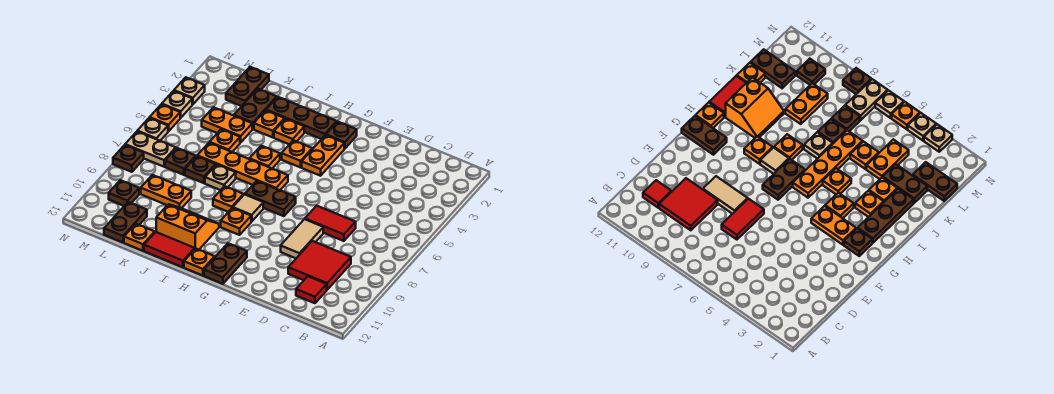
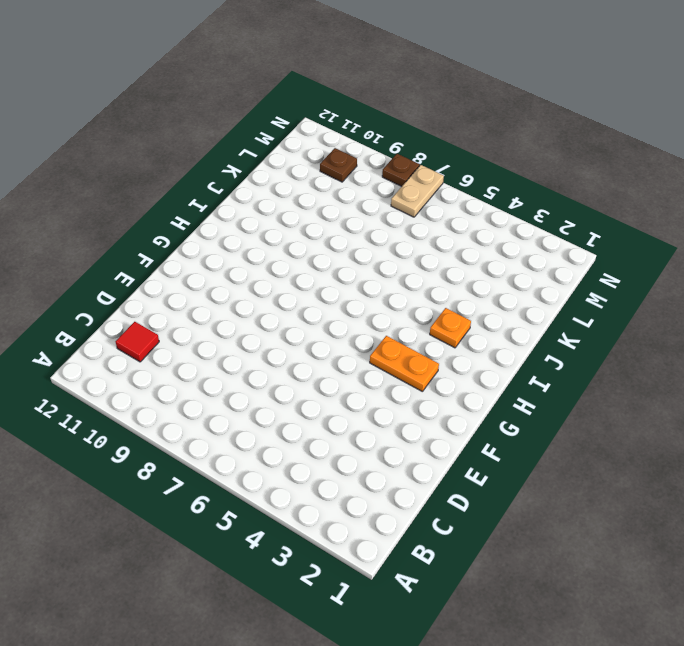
none -> red 2x2 tile [288,241,351,290]
none -> red 1x2 tile [305,206,356,241]
none -> tan 1x2 tile [281,219,323,258]
none -> brown 1x1 plate [326,122,357,149]

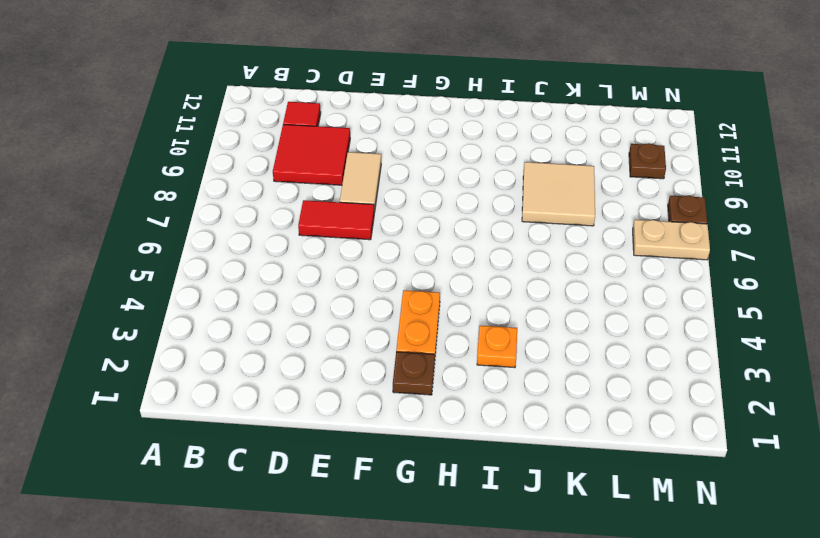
tan 2x2 tile [522,162,595,226] -> orange 1x2 plate [141,175,191,208]
none -> brown 1x2 plate [245,181,296,216]
none -> brown 1x2 plate [204,243,247,284]
none -> brown 1x3 plate [266,97,337,139]
none -> orange 1x1 plate [282,140,312,167]

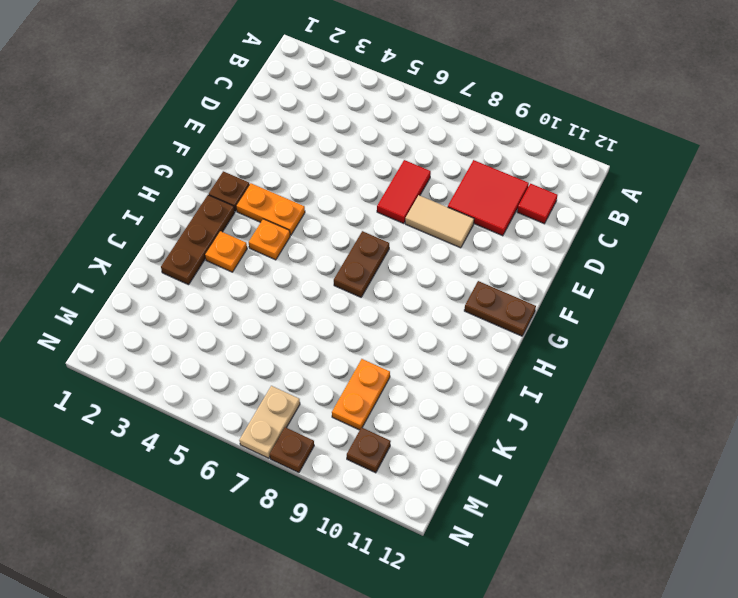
none -> orange 1x4 plate [198,143,288,190]
none -> tan 1x1 tile [233,194,263,222]
none -> orange 1x1 plate [221,208,251,235]
none -> orange 1x1 plate [184,249,215,276]

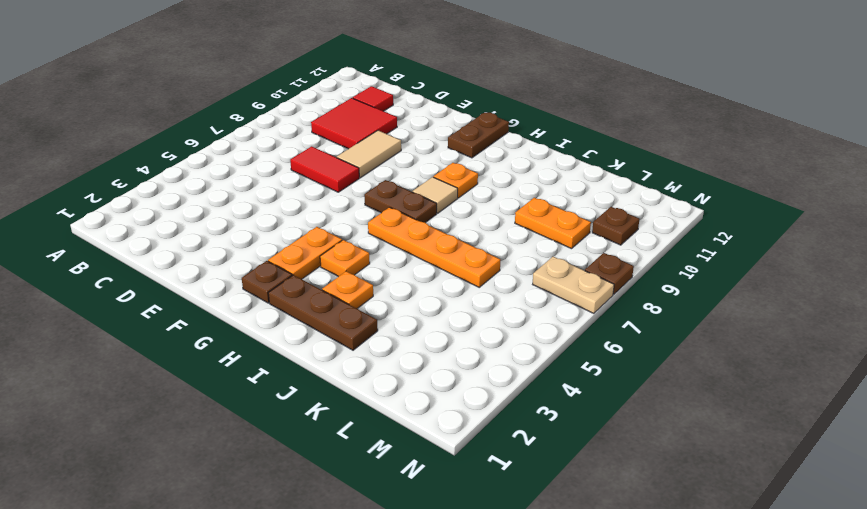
none -> orange 1x1 plate [184,249,215,276]
none -> orange 1x1 plate [250,146,280,168]
none -> orange 1x1 plate [213,186,243,212]
none -> orange 2x2 slope [156,204,219,250]

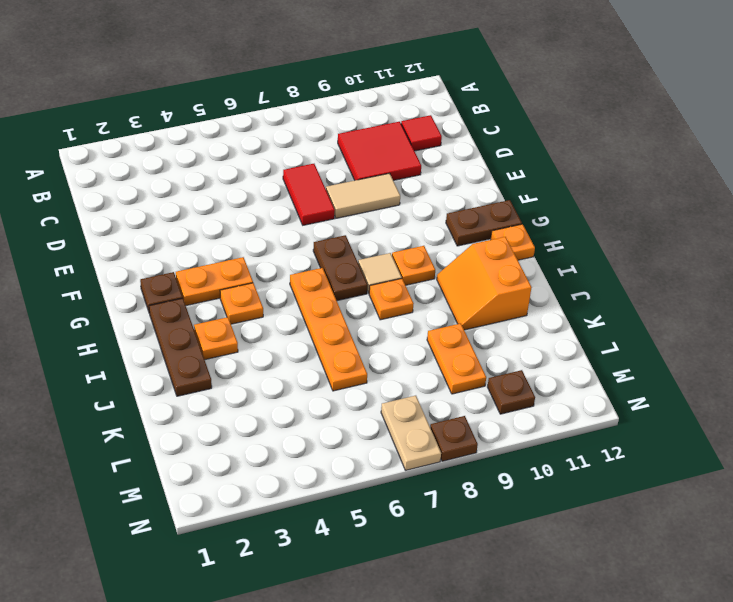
none -> orange 1x1 plate [250,146,280,168]
none -> red 1x2 tile [144,232,195,267]
none -> orange 1x1 plate [254,110,285,137]
none -> tan 1x1 plate [205,165,236,190]

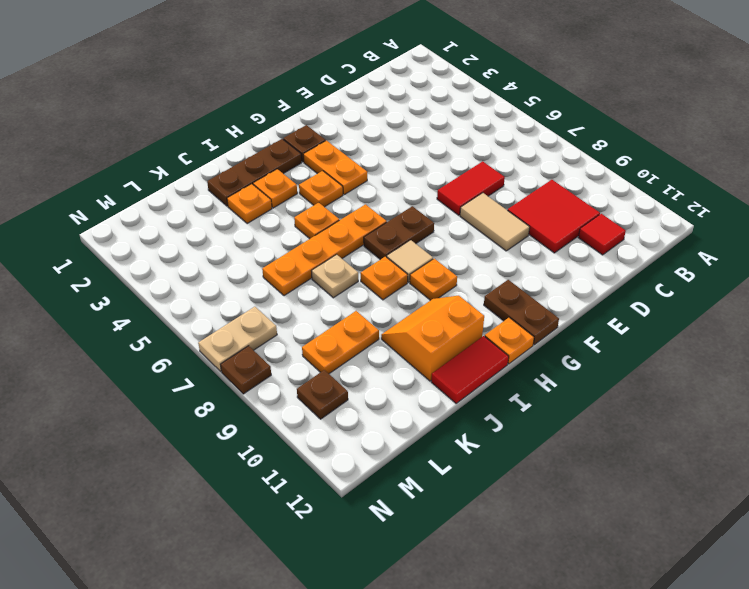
none -> brown 1x2 plate [234,89,277,129]
none -> orange 1x2 plate [202,107,252,143]
none -> orange 1x1 plate [210,129,240,152]
none -> brown 1x1 plate [185,156,216,183]

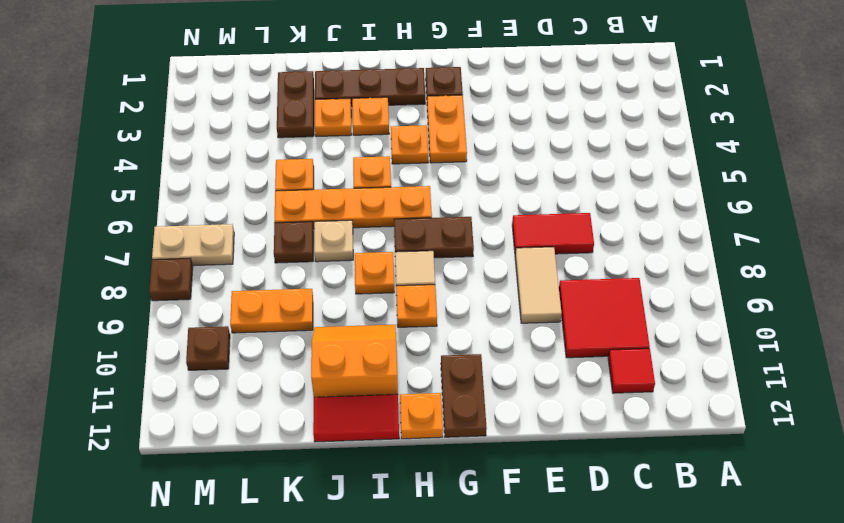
none -> orange 1x2 plate [202,107,252,143]
none -> orange 1x1 plate [124,224,155,251]
none -> brown 1x2 plate [226,67,269,106]
none -> brown 1x1 plate [165,148,196,175]

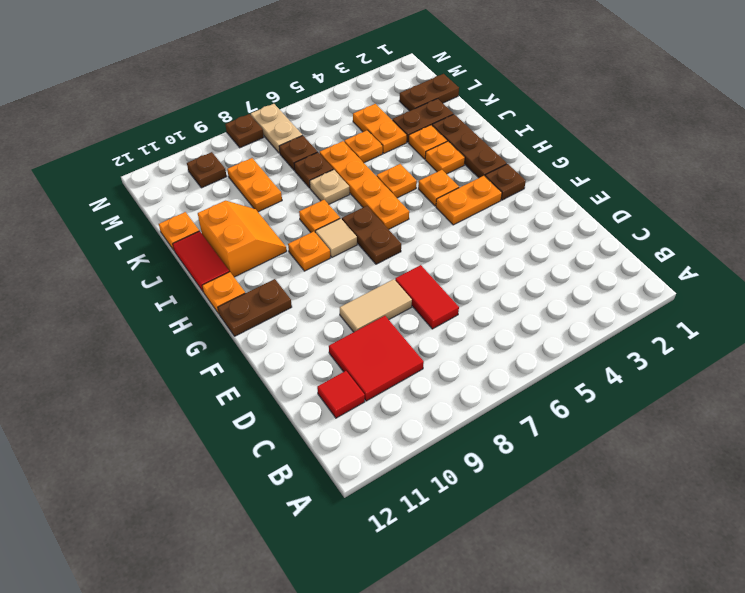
none -> brown 1x2 plate [104,202,147,242]
none -> tan 1x1 plate [174,77,205,104]
none -> tan 1x1 plate [162,91,192,118]
none -> orange 1x1 plate [150,104,180,131]

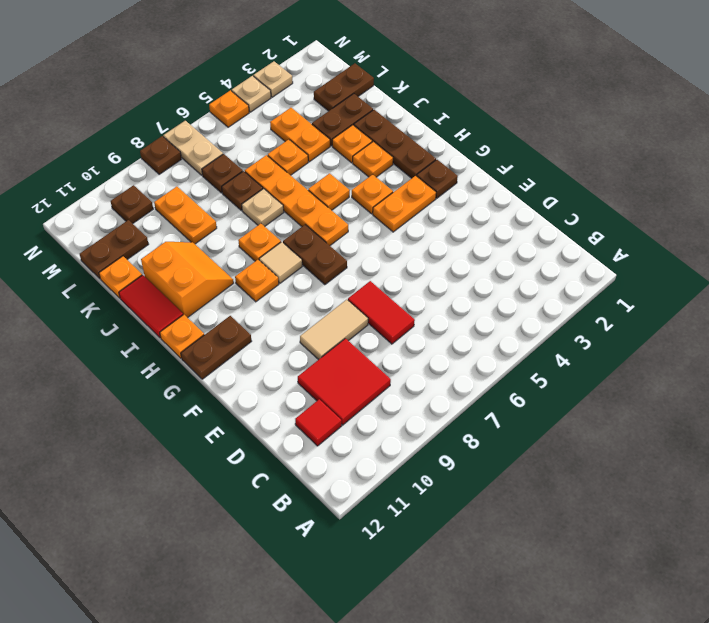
none -> tan 1x1 plate [137,118,168,141]

